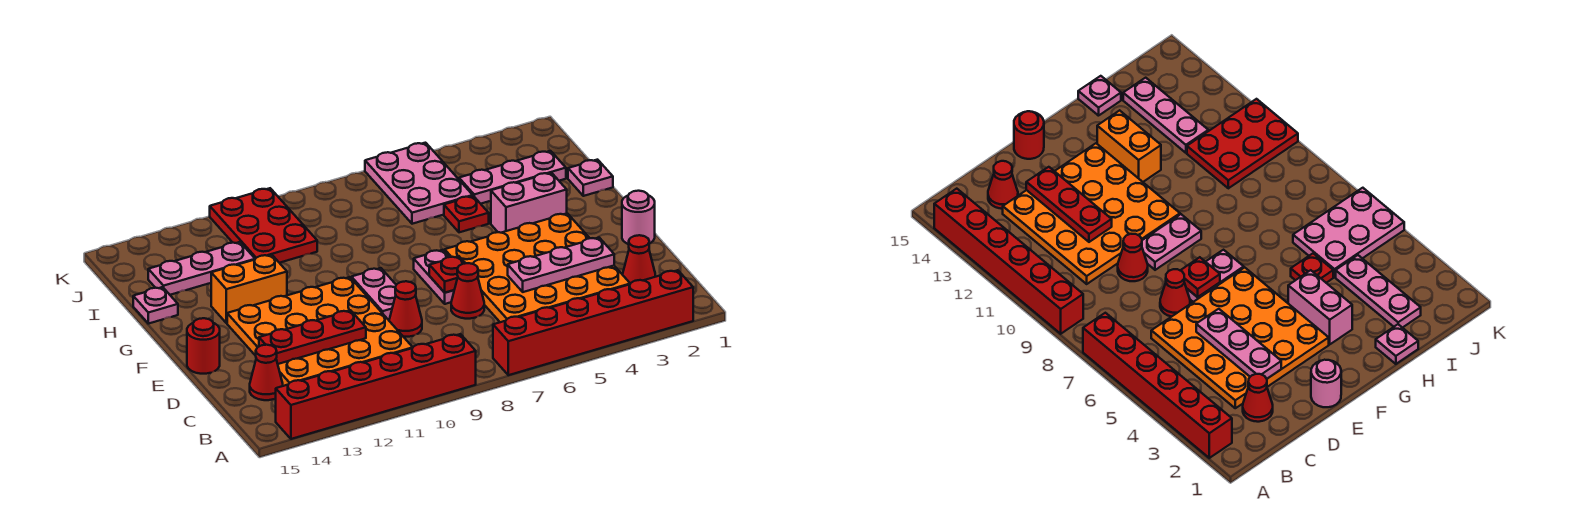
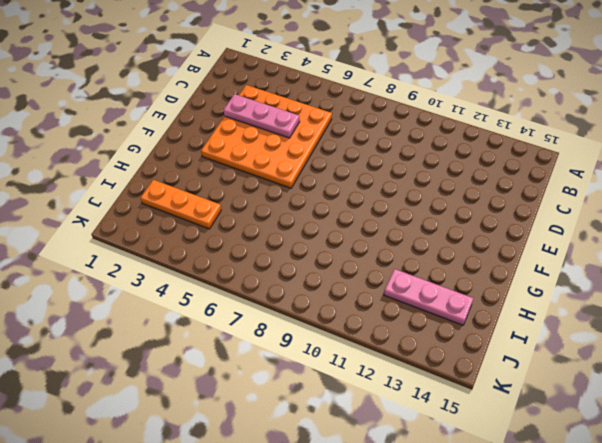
orange 1x3 plate [141,180,221,229] -> pink 1x3 plate [459,151,566,204]
none -> red 1x6 brick [493,270,693,375]
none -> red 1x6 brick [276,334,476,439]
none -> red 1x1 cone [623,235,655,283]

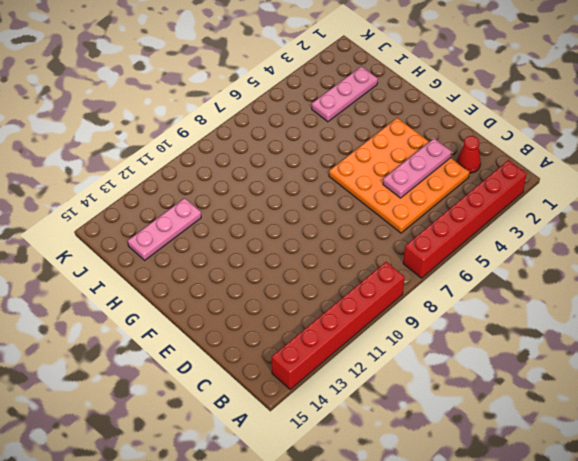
none -> orange 4x4 plate [227,277,413,386]
none -> red 1x1 cone [250,345,283,400]
none -> red 1x1 cone [451,263,484,319]

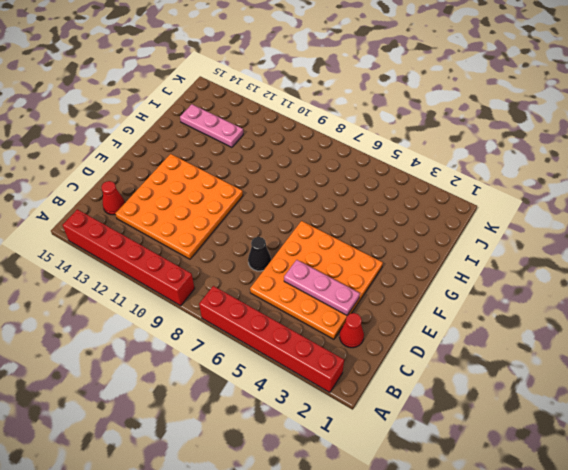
black 1x1 cone [248,237,271,271] -> red 1x1 cone [451,263,484,319]
none -> red 1x1 cone [389,281,422,337]
none -> pink 1x1 round brick [622,191,655,244]
none -> pink 1x2 plate [414,250,454,304]

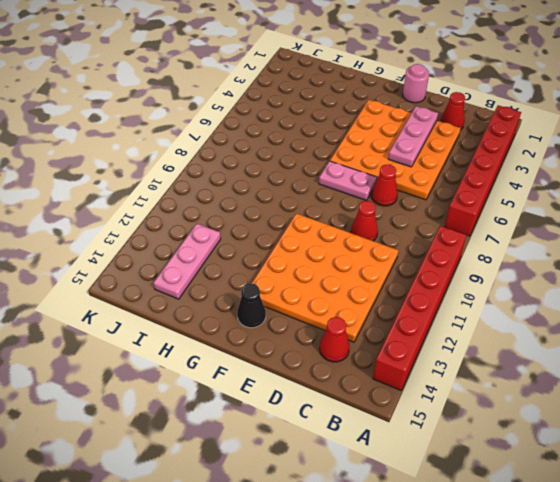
black 1x1 cone [237,283,266,328] -> none
none -> pink 1x2 plate [351,268,396,320]
none -> red 1x1 round brick [187,318,220,374]
none -> pink 1x2 brick [491,173,567,233]

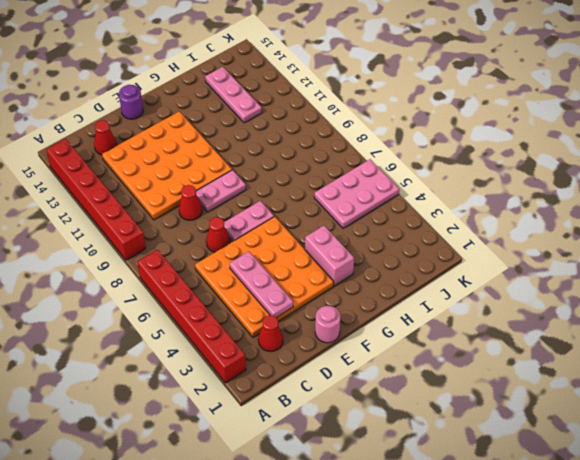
purple 1x1 round brick [119,85,143,119] -> red 1x1 round brick [187,318,220,374]
none -> orange 1x2 brick [211,255,287,323]
none -> pink 1x1 plate [568,160,613,196]
none -> red 1x1 plate [444,196,489,232]

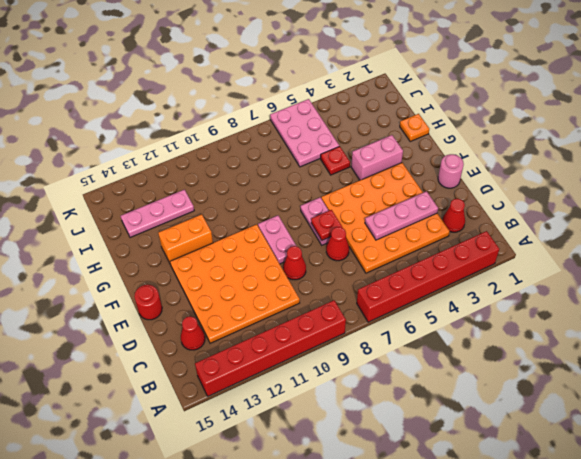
orange 1x1 plate [400,114,429,141] -> pink 1x1 plate [568,160,613,196]
none -> pink 1x1 plate [133,287,178,324]
none -> pink 1x3 plate [459,151,566,204]
none -> red 2x3 plate [210,188,317,263]

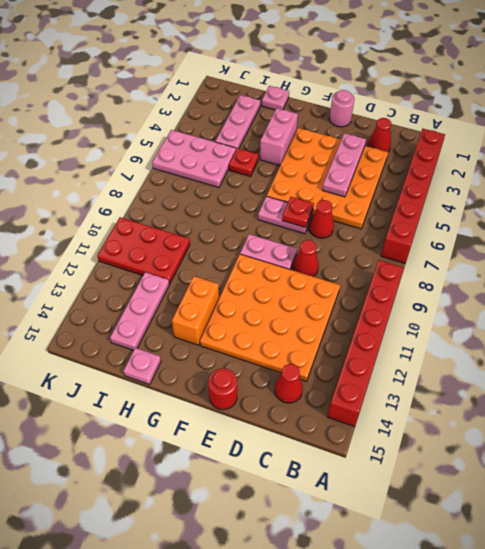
none -> red 1x3 plate [259,310,366,364]

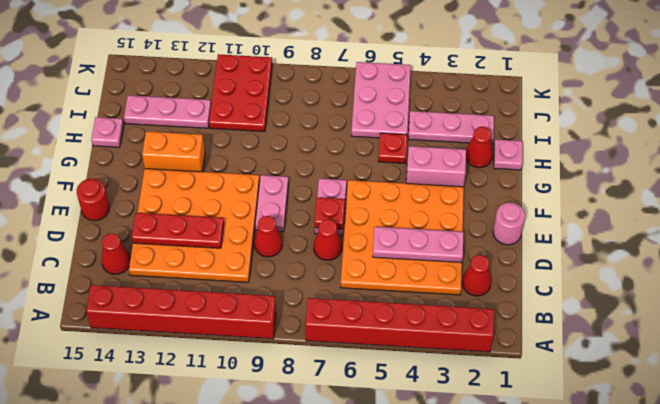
red 1x1 cone [466,127,493,168] -> none

